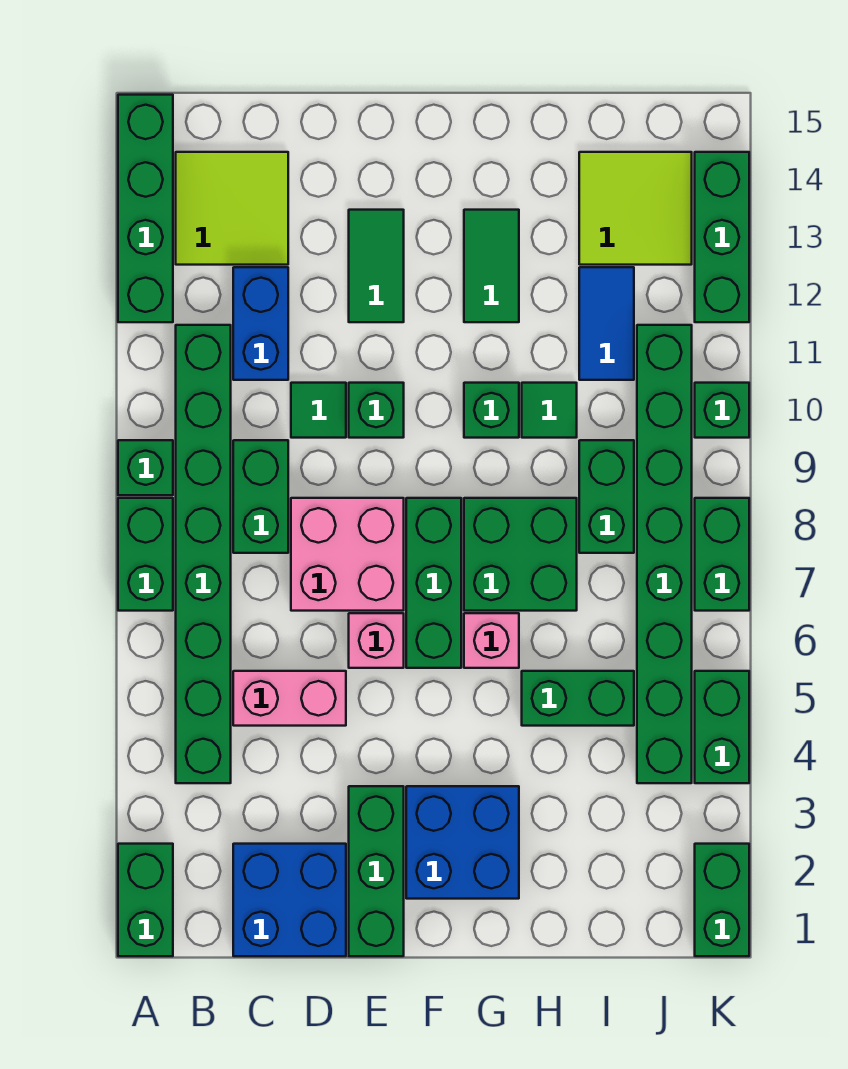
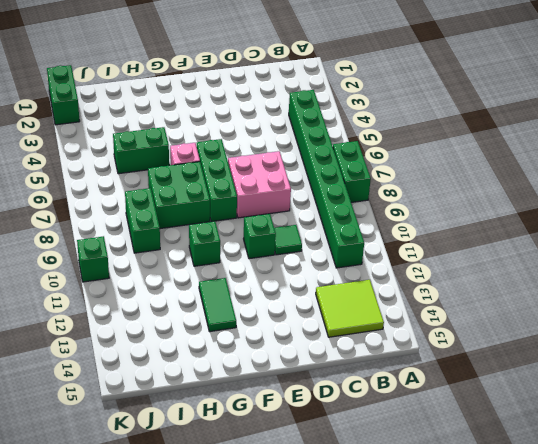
none -> green 1x2 brick [118,844,173,956]
none -> green 1x1 brick [118,440,173,495]
none -> green 1x4 brick [118,95,173,322]
none -> blue 2x2 brick [233,844,346,956]

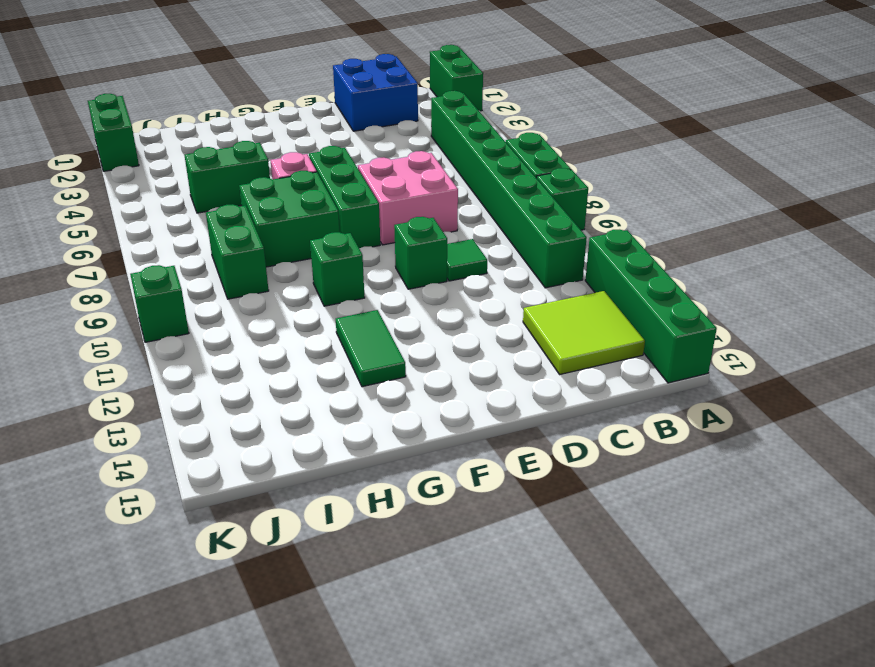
none -> pink 1x2 brick [233,671,346,726]
none -> green 1x2 brick [233,440,288,553]
none -> blue 1x2 brick [233,267,288,380]
none -> green 1x3 brick [349,786,404,956]

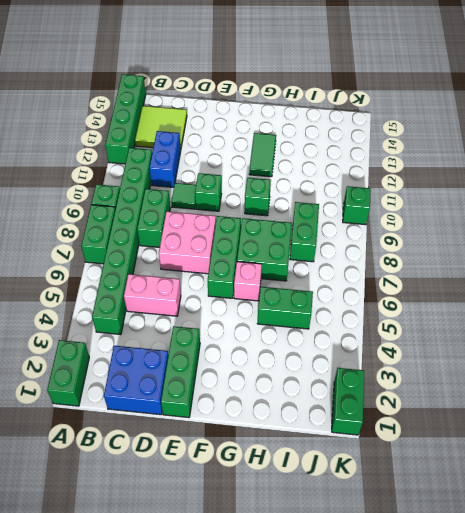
none -> pink 1x1 brick [349,613,404,668]
none -> green 1x2 tile [349,210,404,322]
none -> blue 2x2 brick [406,786,519,899]
none -> green 1x1 tile [522,383,577,438]

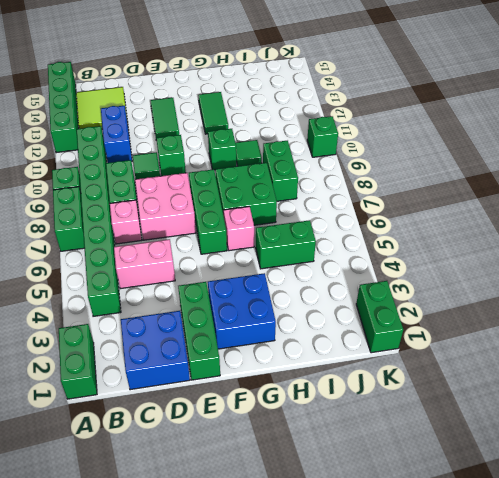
pink 1x1 brick [110,200,142,244] -> pink 1x1 brick moved to [349,613,404,668]
none -> blue 1x2 tile [579,267,634,380]
none -> lime 2x2 tile [579,152,692,265]
none -> green 1x8 brick [637,325,692,783]
none -> green 1x2 brick [695,671,749,783]

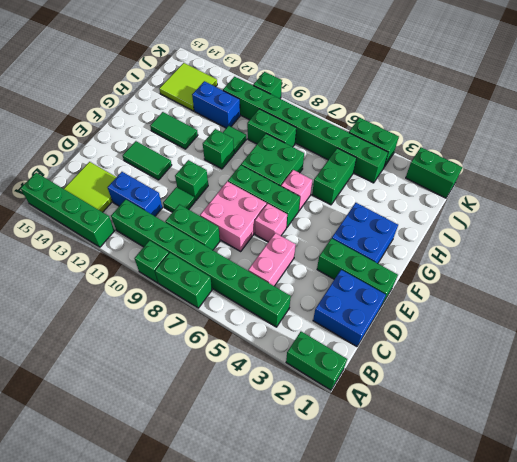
blue 1x2 brick [192,81,240,128] -> blue 1x2 tile [579,267,634,380]
none -> green 1x2 brick [695,498,749,611]
none -> green 1x3 brick [695,152,749,322]

